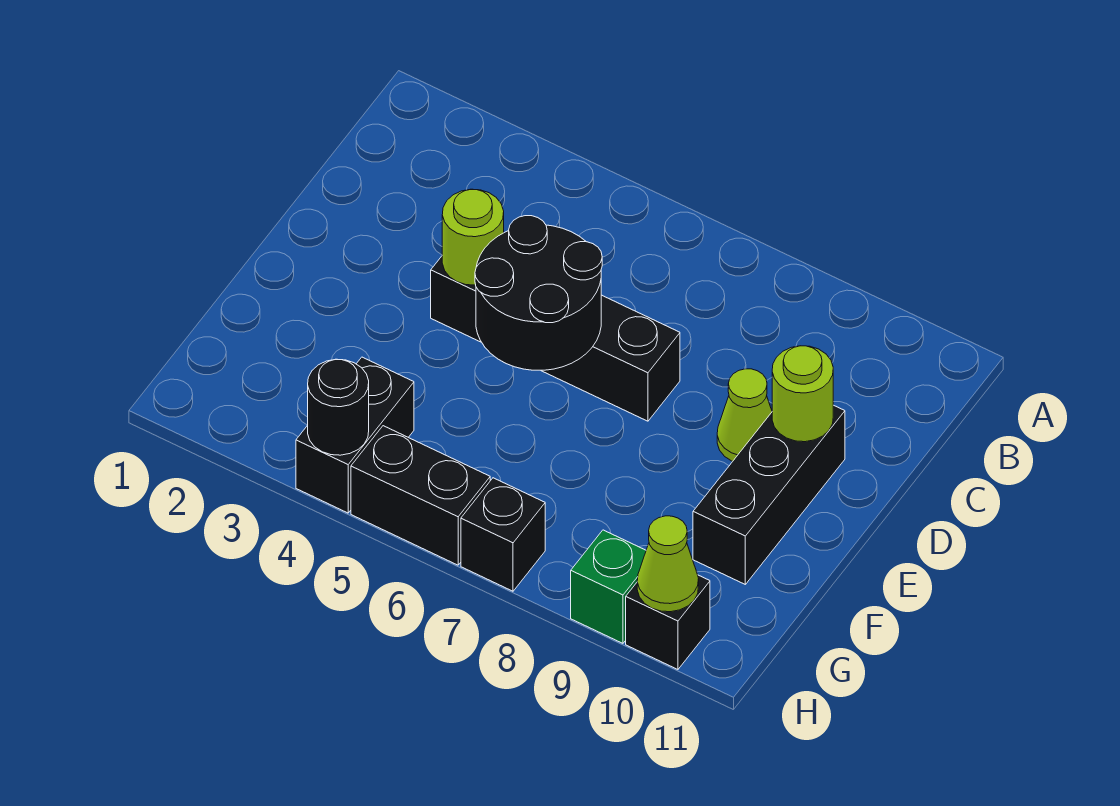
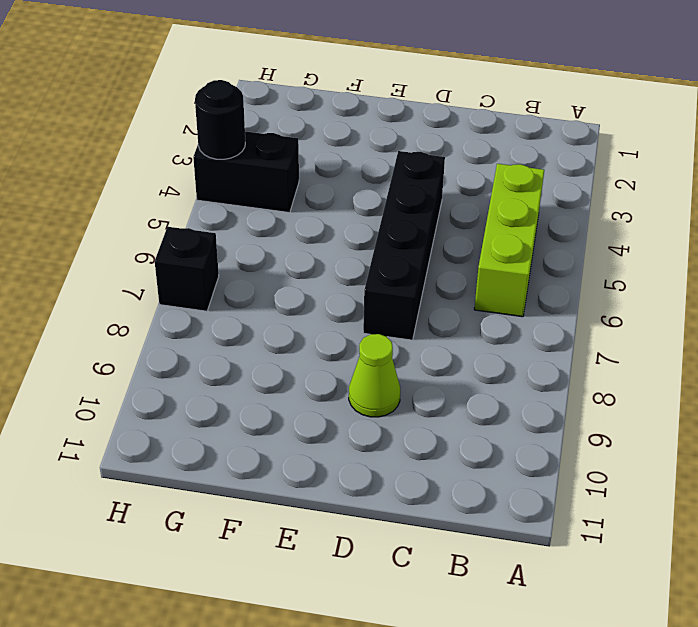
lime 1x3 brick [474,164,544,317] -> none
none -> black 1x3 brick [693,405,845,584]
none -> black 1x2 brick [351,426,490,565]
none -> green 1x1 brick [571,530,646,643]

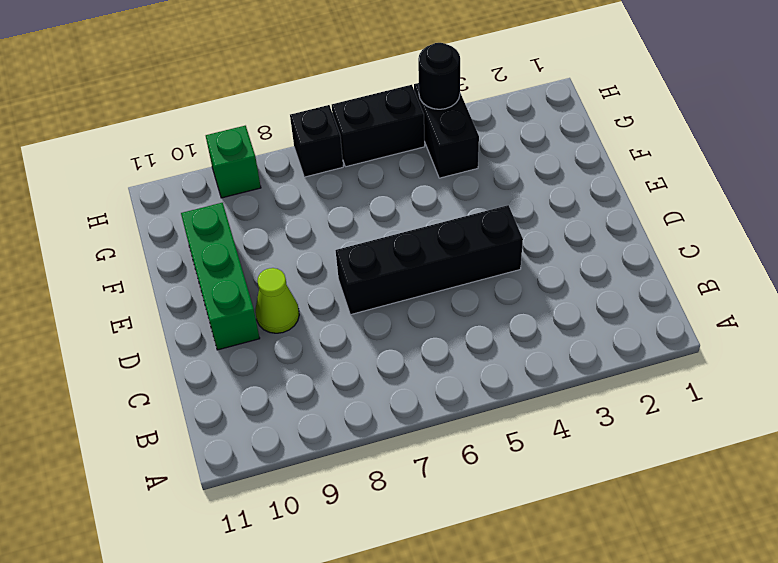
green 1x3 brick [181,203,260,350] -> black 1x3 brick [693,405,845,584]
none -> black 1x1 brick [626,575,710,669]
none -> lime 1x1 round brick [442,189,504,285]
none -> black 2x2 round brick [475,216,602,370]

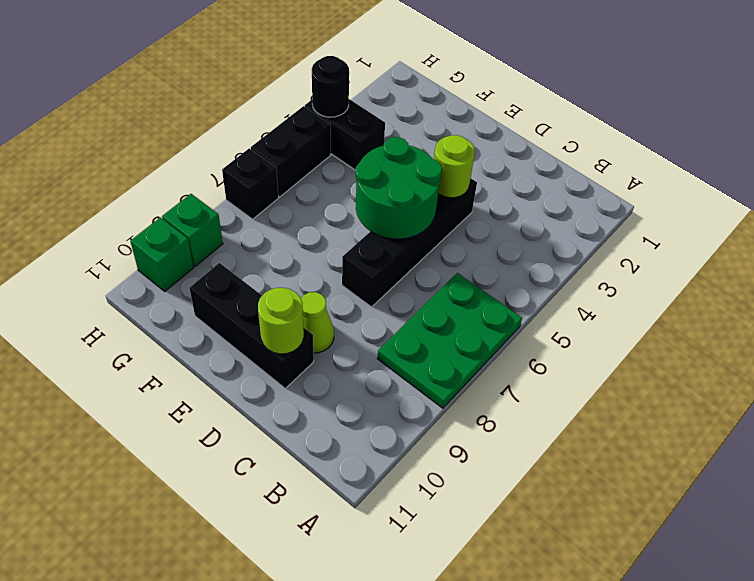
green 2x3 plate [377,273,522,408] -> none
green 2x2 round brick [356,137,442,239] -> black 2x2 round brick [475,216,602,370]
green 1x1 brick [130,217,194,291] -> black 1x1 brick [626,575,710,669]
none -> lime 1x1 cone [637,516,699,612]

